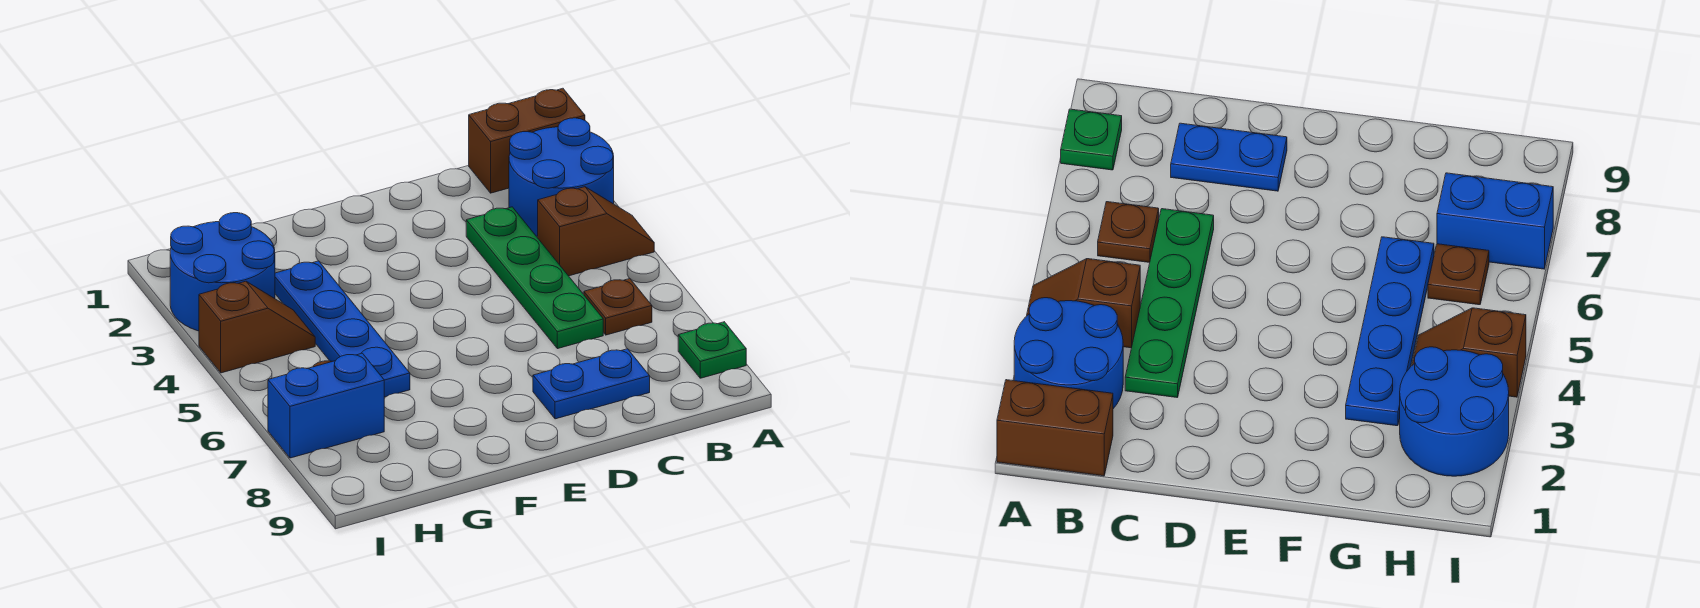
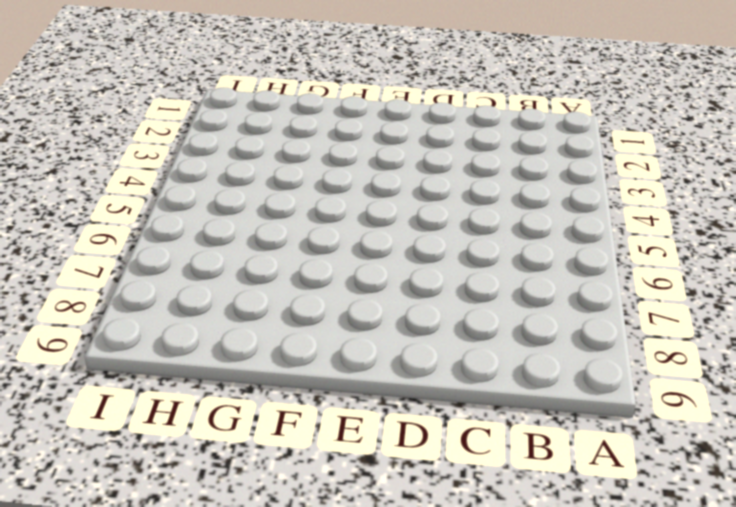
none -> brown 1x2 brick [469,88,585,193]
none -> blue 2x2 round brick [509,118,614,236]
none -> brown 1x2 slope [538,187,654,276]

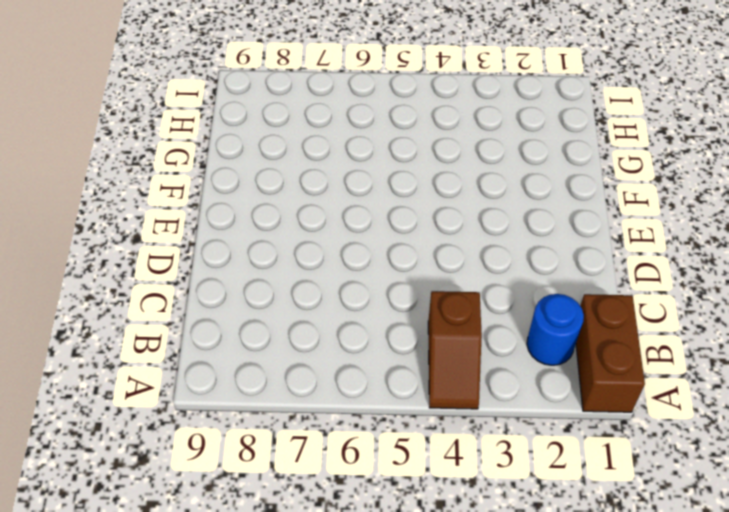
blue 1x1 round brick [527,294,584,365] -> blue 2x2 round brick [509,118,614,236]
none -> green 1x1 plate [678,322,746,378]
none -> brown 1x1 plate [584,279,652,335]
none -> green 1x4 plate [466,207,603,349]

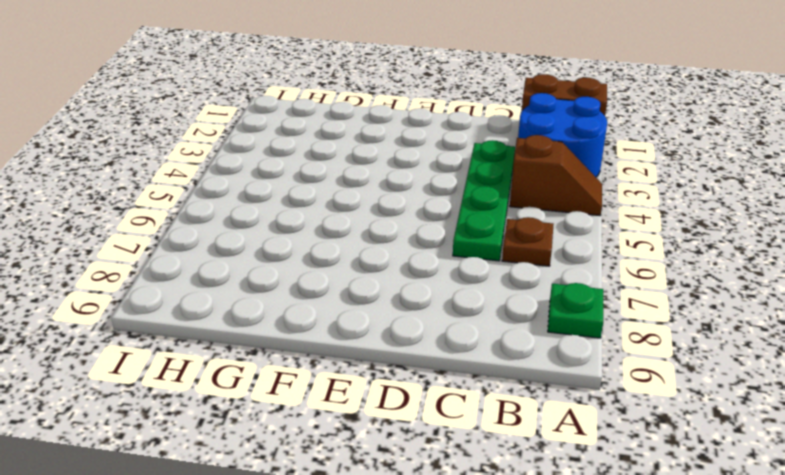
none -> blue 1x2 plate [533,349,650,419]
none -> blue 1x4 plate [275,261,410,397]
none -> blue 2x2 round brick [170,213,275,331]

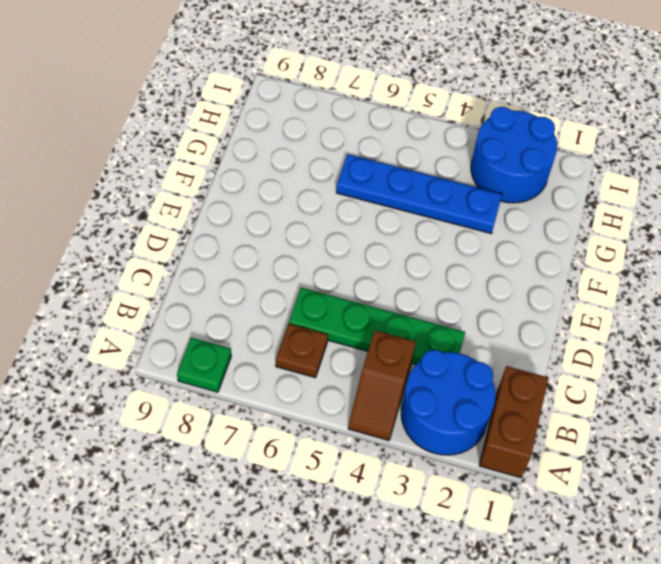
none -> blue 1x2 plate [533,349,650,419]
none -> brown 1x2 slope [199,281,315,373]
none -> brown 1x1 plate [1428,244,1489,305]

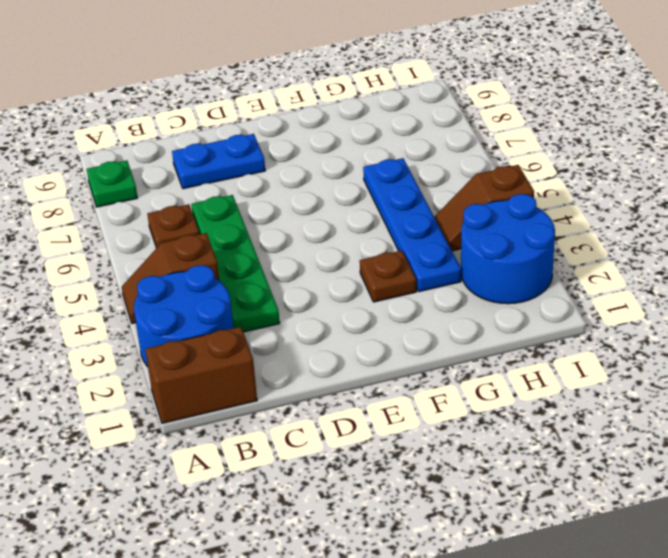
brown 1x1 plate [360,251,416,302] -> brown 1x1 plate moved to [1428,244,1489,305]
none -> blue 1x2 brick [268,353,384,458]

